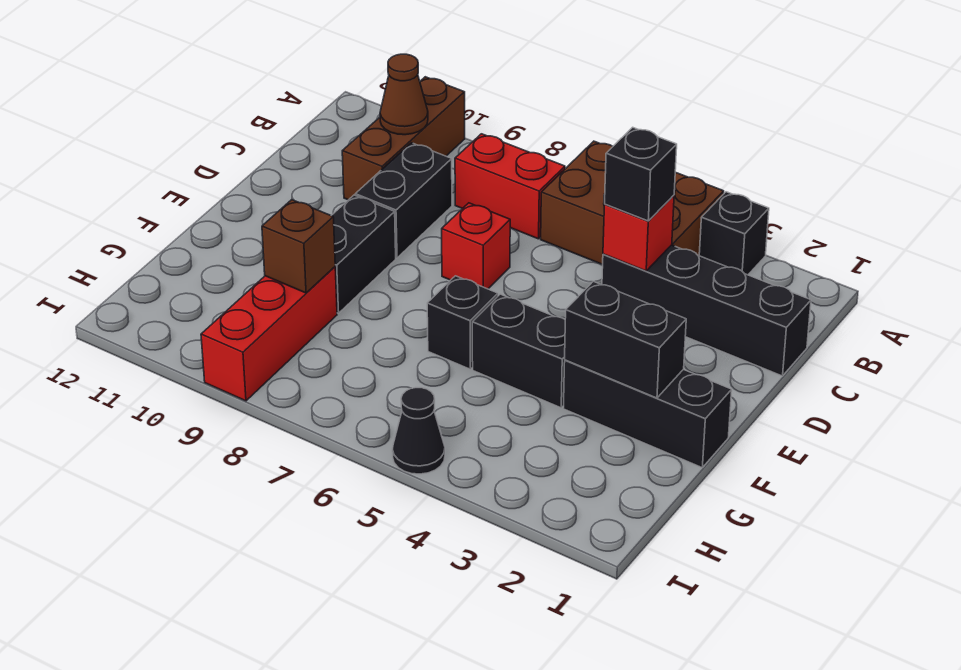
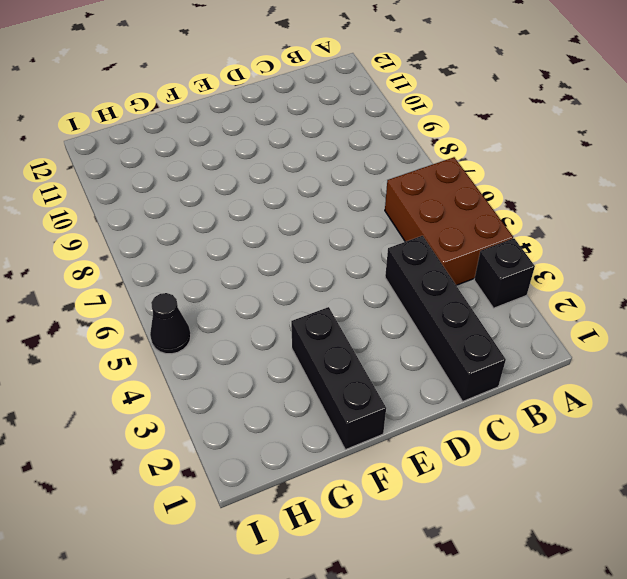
none -> brown 1x3 brick [342,77,465,200]
none -> red 1x2 brick [455,134,565,239]
none -> black 1x2 brick [355,143,452,258]

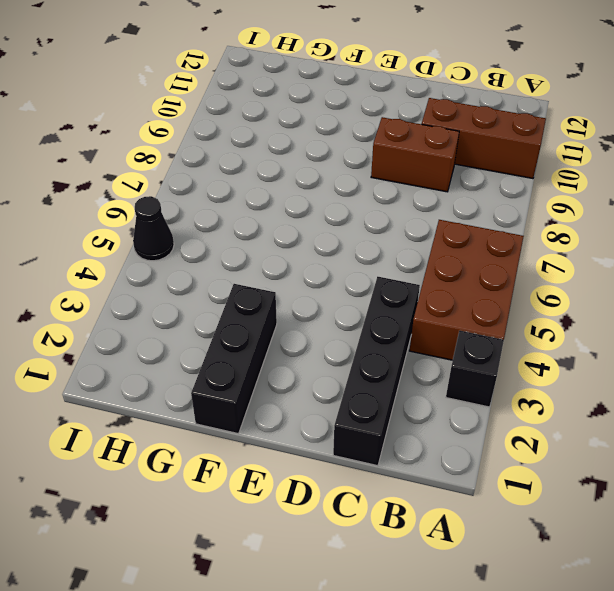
brown 1x2 brick [371,117,459,192] -> black 1x2 brick [355,143,452,258]
none -> red 1x2 brick [455,134,565,239]
none -> red 1x1 brick [442,203,510,289]
none -> black 1x2 brick [331,195,396,313]

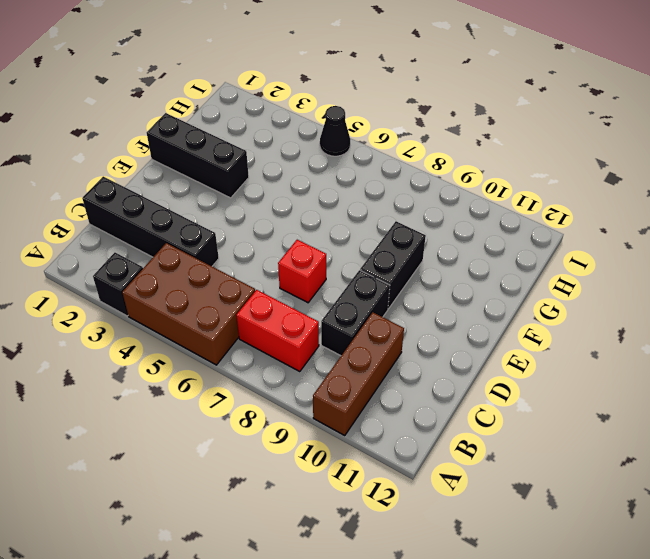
none -> black 1x2 brick [472,294,565,408]
none -> black 1x1 brick [427,276,498,369]
none -> red 1x3 brick [201,267,337,401]

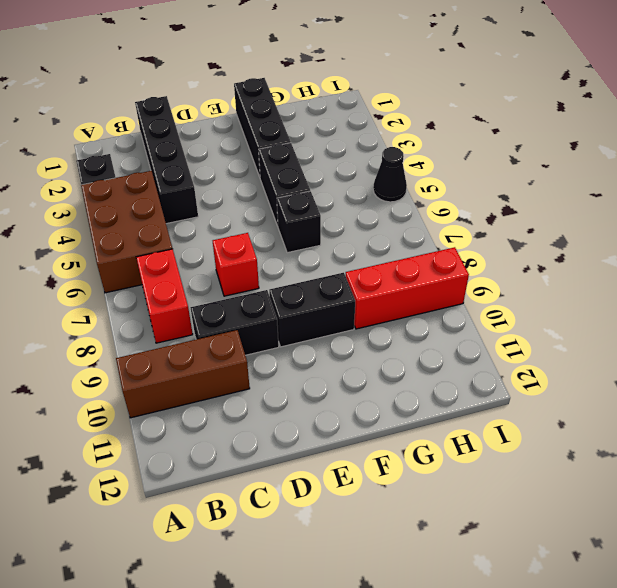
none -> brown 1x1 cone [380,54,428,135]
none -> red 1x1 brick [603,195,674,271]
none -> black 1x2 brick [565,281,686,398]

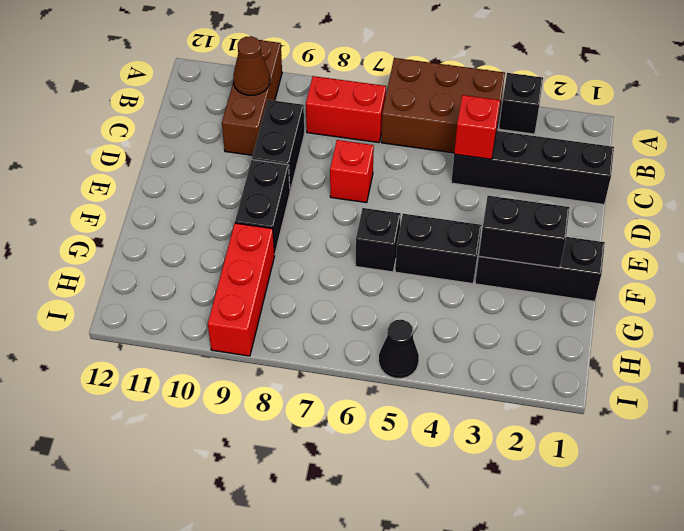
none -> brown 1x1 brick [262,200,335,293]
none -> black 1x1 brick [605,127,677,221]

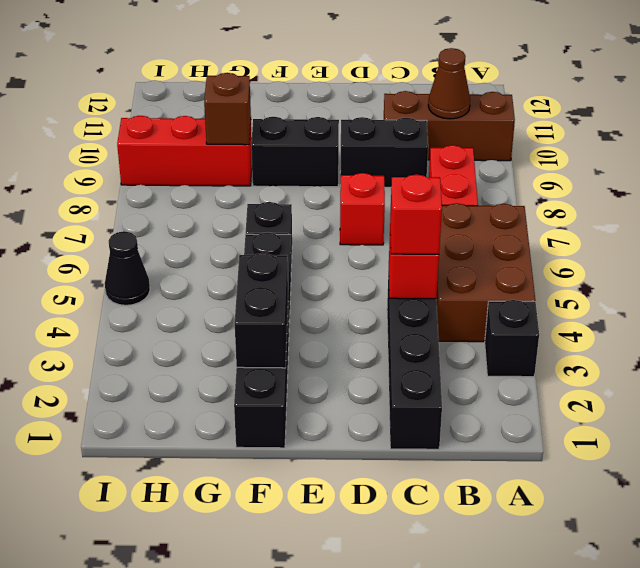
red 1x1 brick [390,174,442,254] -> black 1x1 brick [605,127,677,221]

